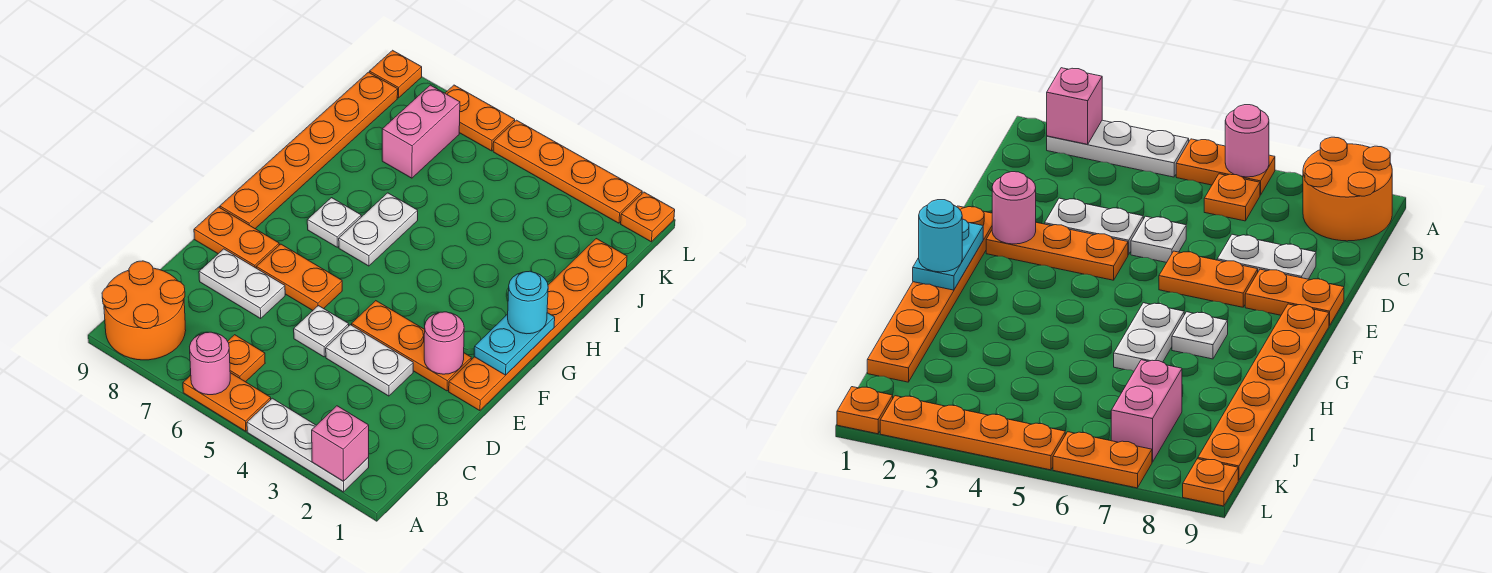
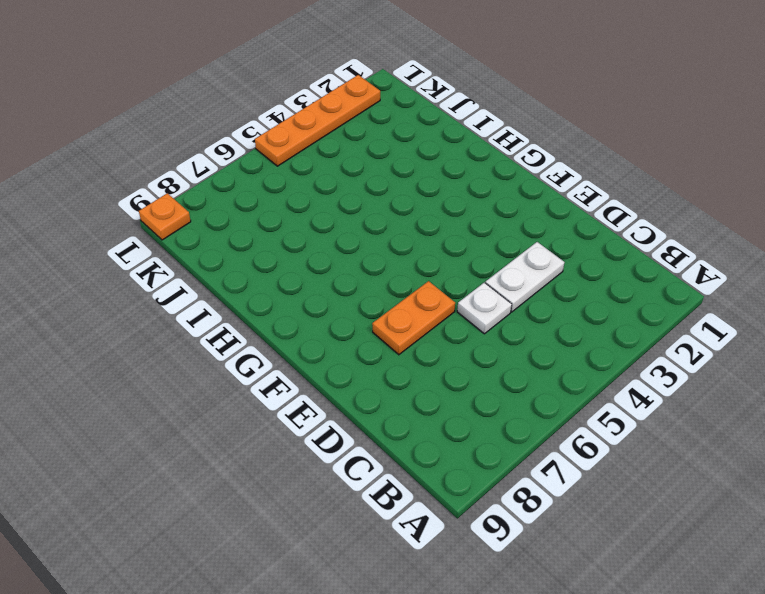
none -> white 1x3 plate [247,398,369,492]
none -> orange 1x2 plate [183,373,271,431]
none -> orange 2x2 round brick [102,261,186,360]

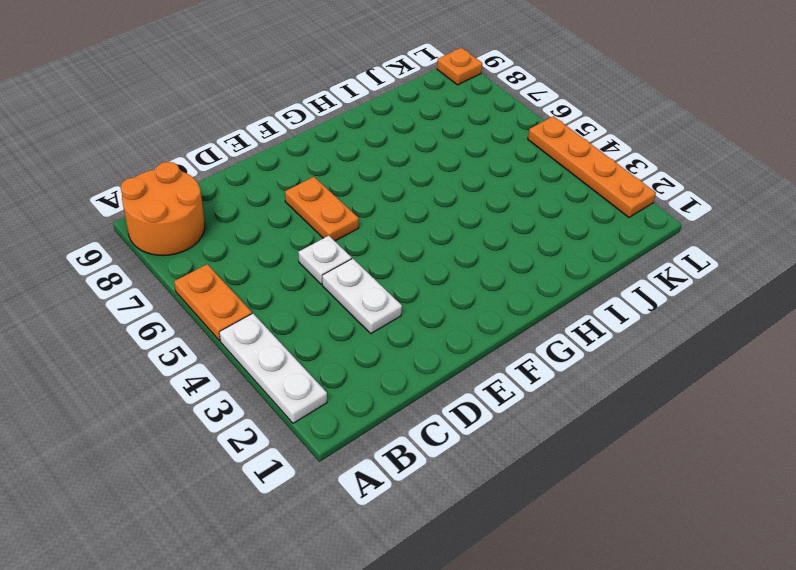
none -> orange 1x1 plate [228,335,265,382]
none -> white 1x2 plate [199,249,285,318]
none -> orange 1x6 plate [449,239,627,411]

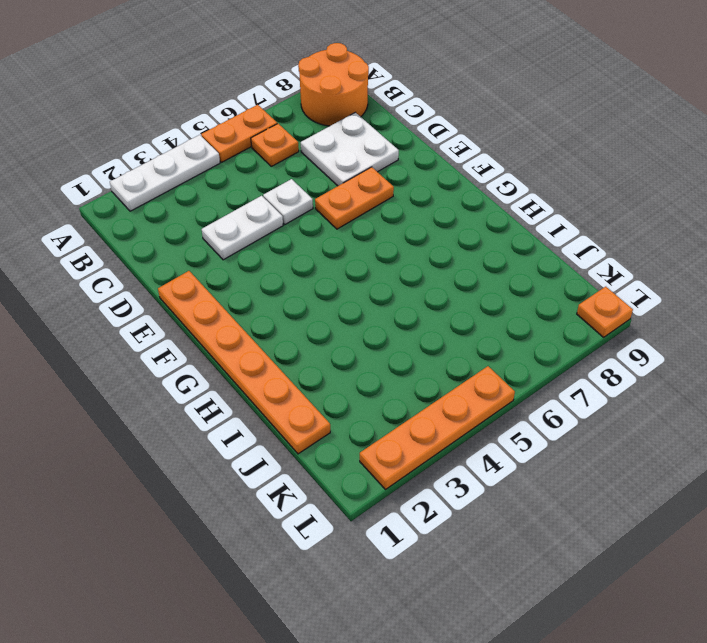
white 2x2 plate [301,112,399,186] -> white 1x2 plate [199,249,285,318]
none -> orange 1x3 plate [352,301,471,391]
none -> orange 1x2 plate [194,207,279,268]
none -> orange 1x6 plate [220,72,398,229]

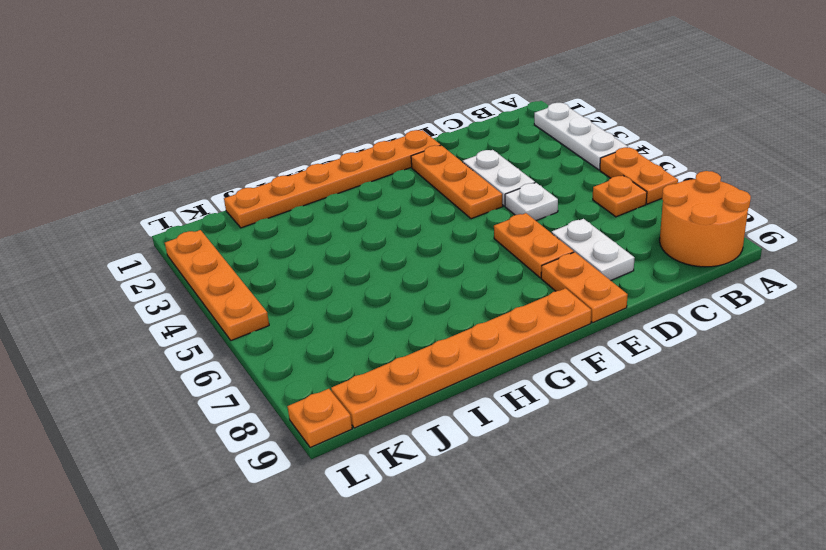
none -> white 1x2 plate [339,193,418,266]
none -> white 1x1 plate [307,198,361,247]
none -> pink 1x2 brick [382,85,460,178]

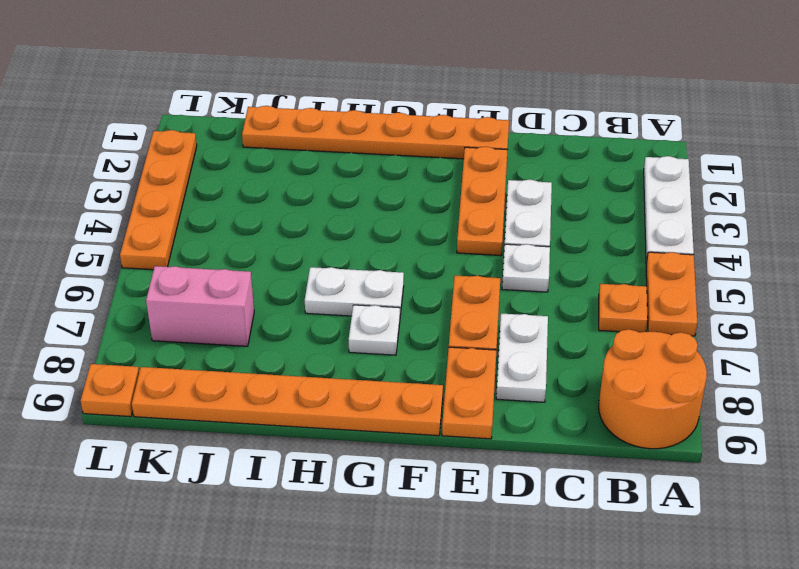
none -> orange 1x1 plate [621,192,675,242]
none -> orange 1x2 plate [445,85,515,151]
none -> pink 1x1 brick [312,406,369,481]

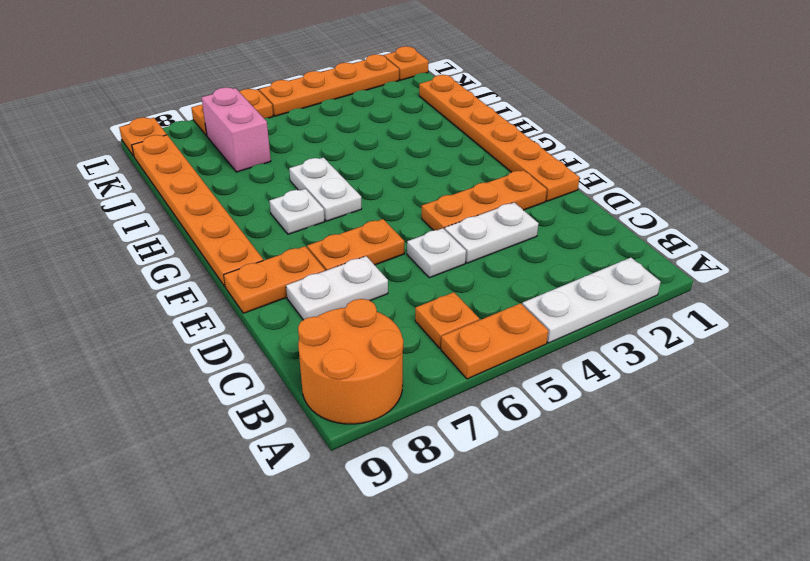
none -> pink 1x1 brick [312,406,369,481]
none -> pink 1x1 round brick [190,332,230,395]
none -> pink 1x1 round brick [424,312,464,374]

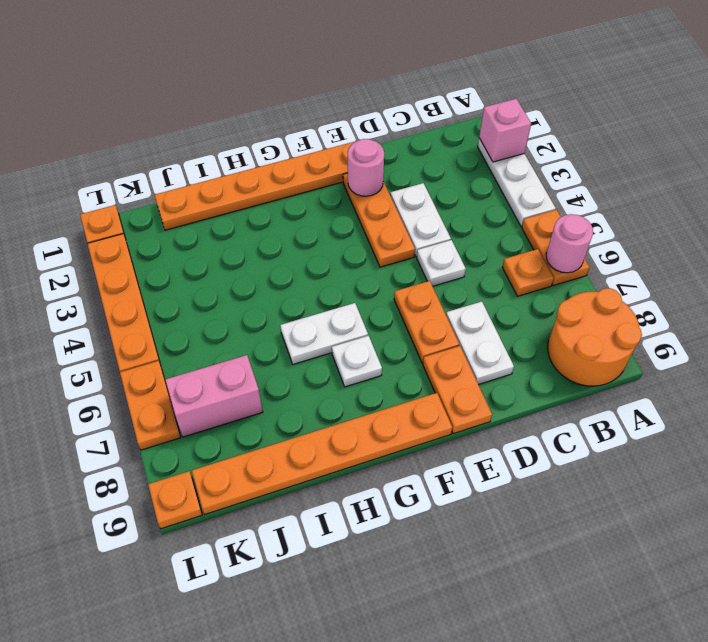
none -> cyan 1x2 plate [474,313,555,375]
none -> cyan 1x1 round brick [508,271,548,334]

